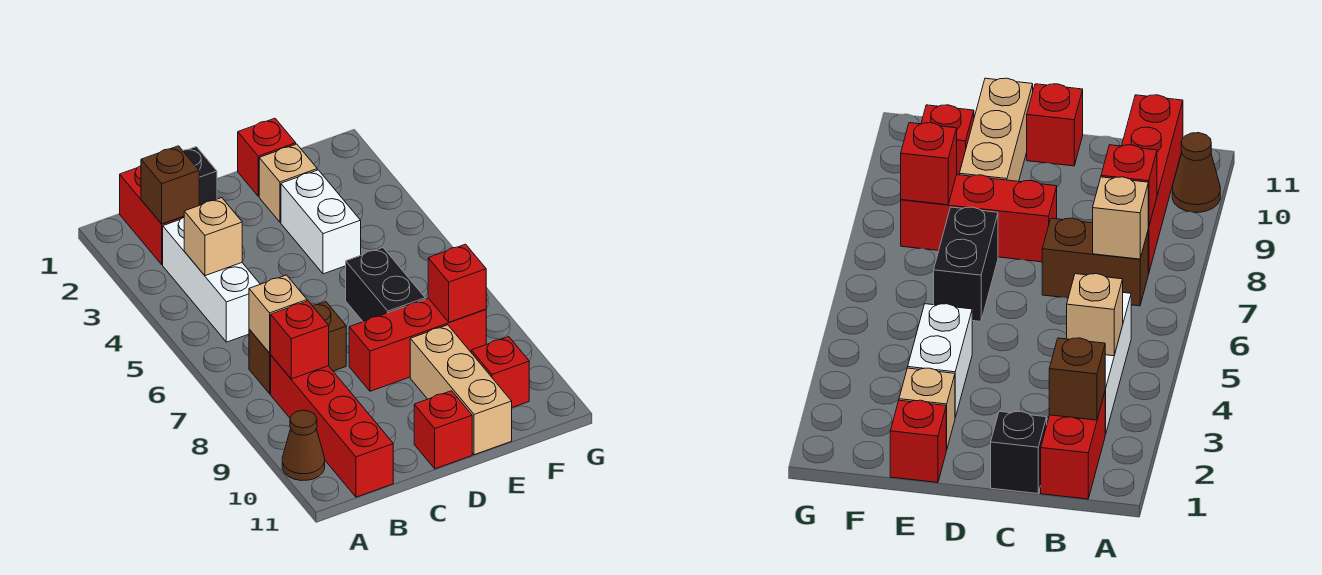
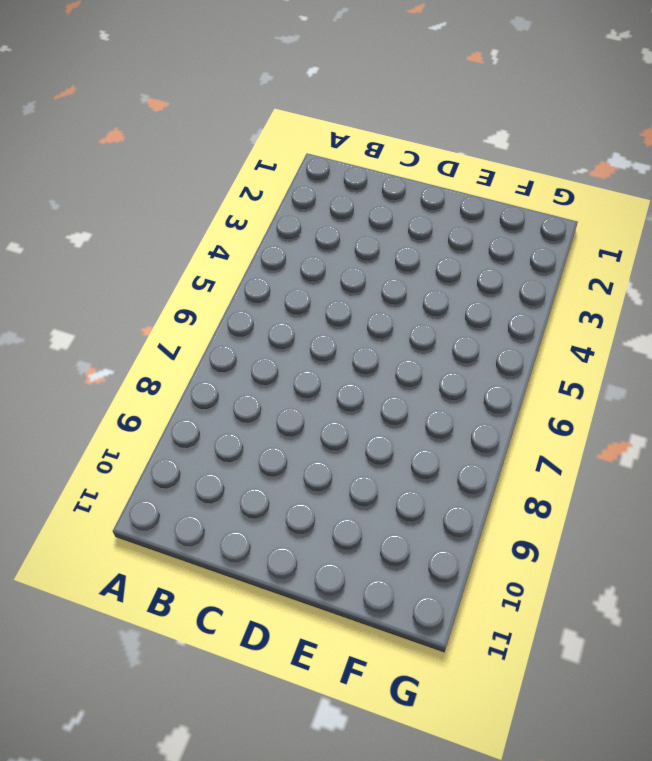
none -> brown 1x1 cone [282,410,325,481]
none -> red 1x2 brick [120,166,184,265]
none -> white 1x3 brick [163,218,260,342]

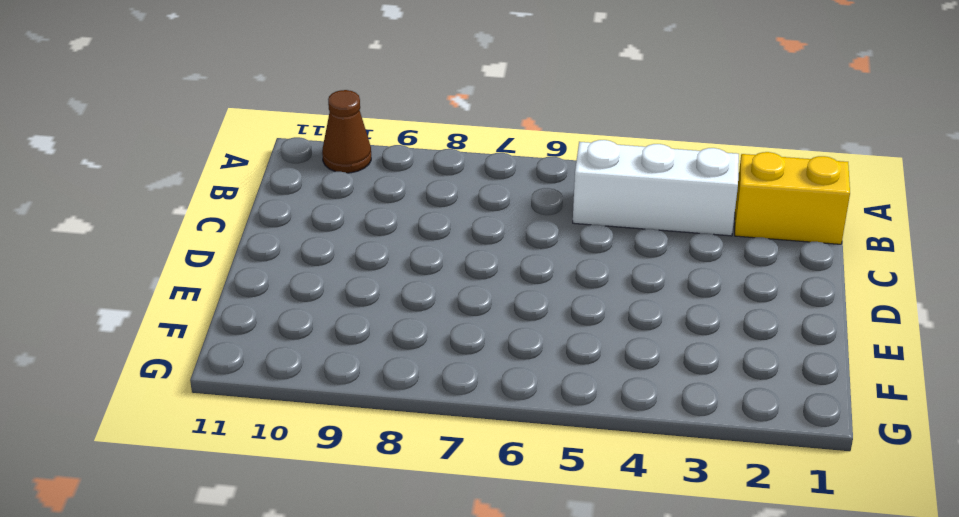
yellow 1x2 brick [735,152,850,244] -> red 1x2 brick [120,166,184,265]
none -> brown 1x2 brick [249,302,346,394]
none -> red 1x4 brick [271,356,393,497]
none -> black 1x1 brick [183,147,217,205]

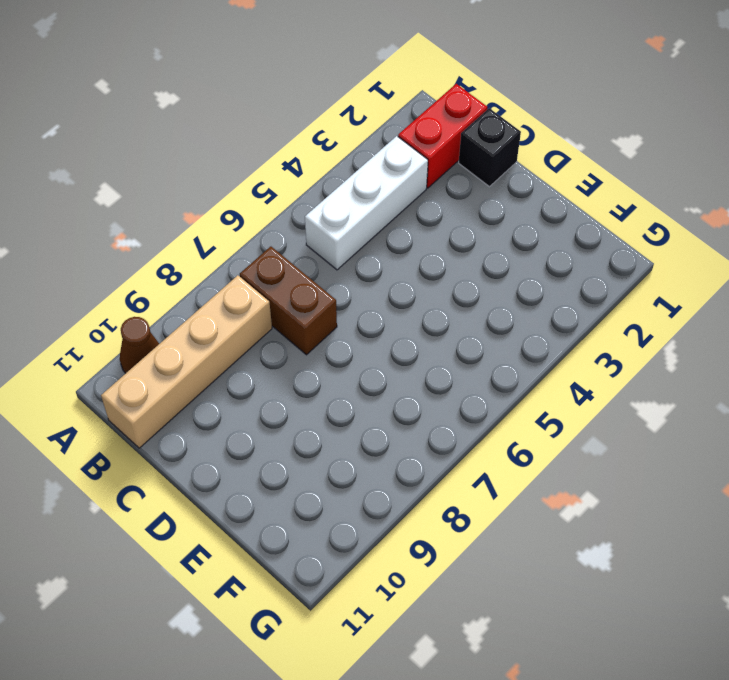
tan 1x4 brick [101,275,272,448] -> red 1x4 brick [271,356,393,497]
none -> red 1x3 brick [349,298,486,391]
none -> red 1x1 brick [414,391,472,469]
none -> red 1x1 brick [238,118,296,196]

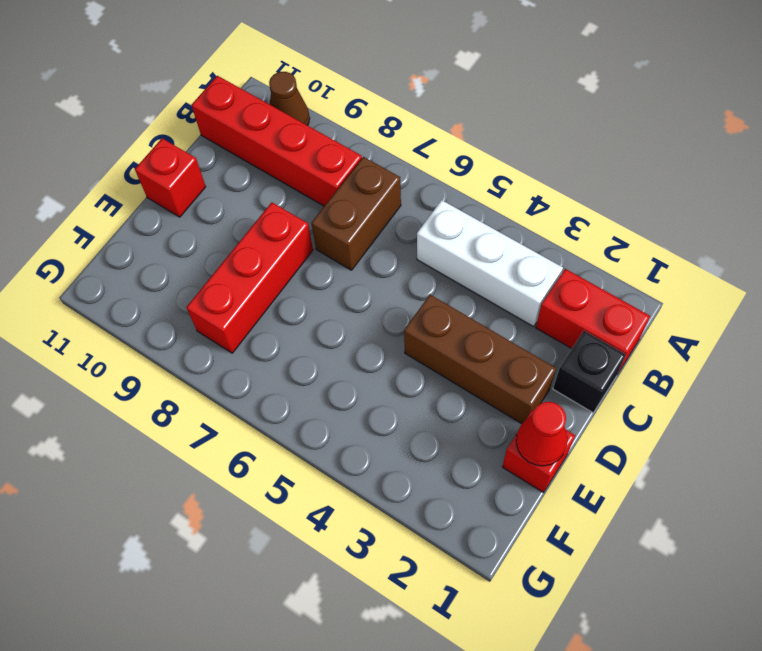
brown 1x3 brick [404,295,556,424] -> none
red 1x1 cone [516,402,568,466] -> none
none -> tan 1x1 brick [259,144,317,222]
none -> white 1x2 brick [281,170,361,274]
none -> black 1x2 brick [346,248,425,322]

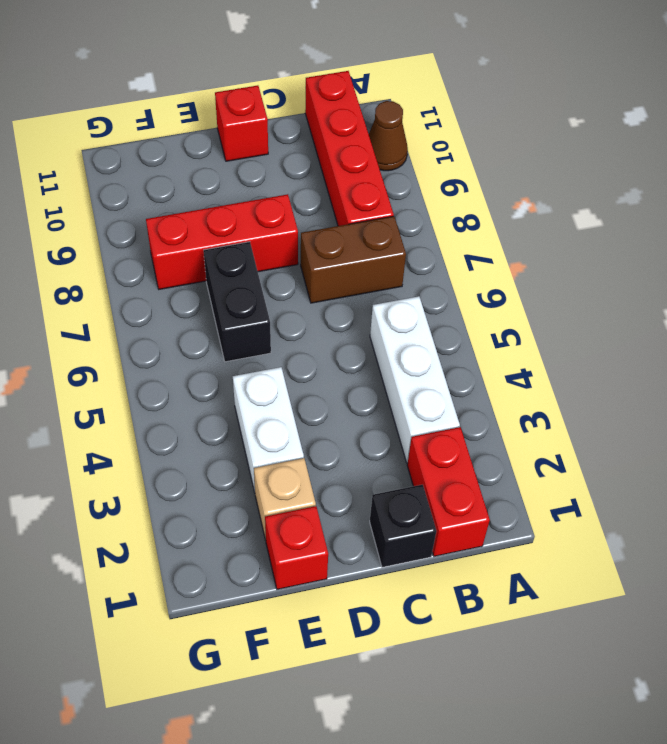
none -> tan 1x3 brick [410,325,512,455]
none -> red 1x1 brick [471,337,529,407]
none -> brown 1x1 brick [141,146,199,224]

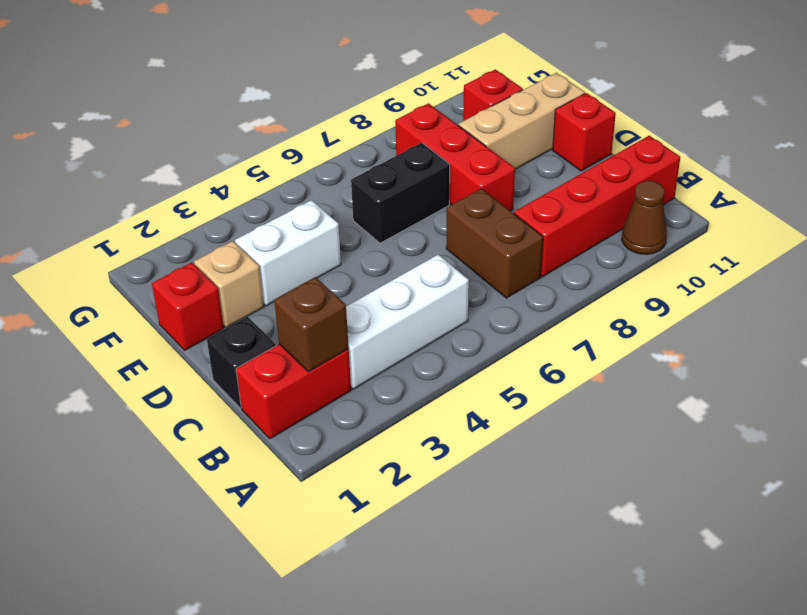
none -> tan 1x1 brick [184,198,242,276]
none -> tan 1x1 brick [249,275,307,353]
none -> red 1x1 brick [271,301,329,379]

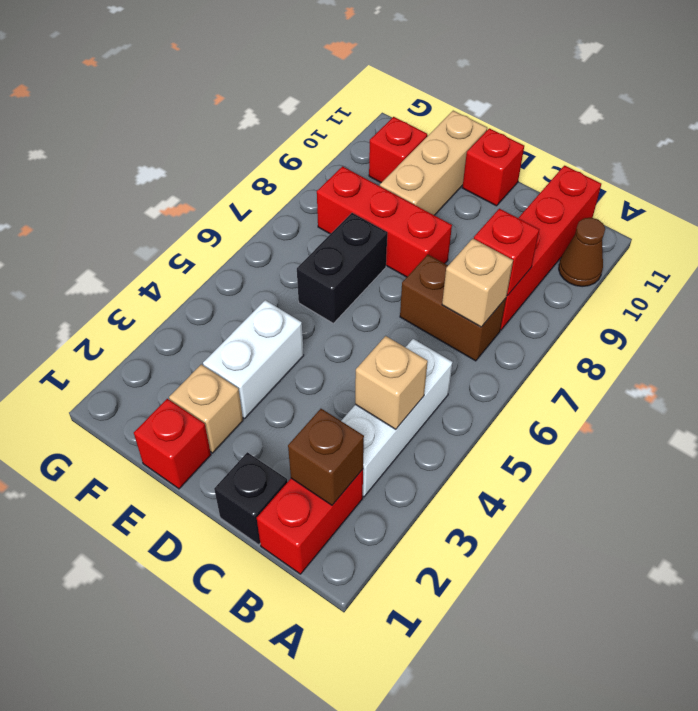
none -> red 1x1 brick [428,244,486,322]

